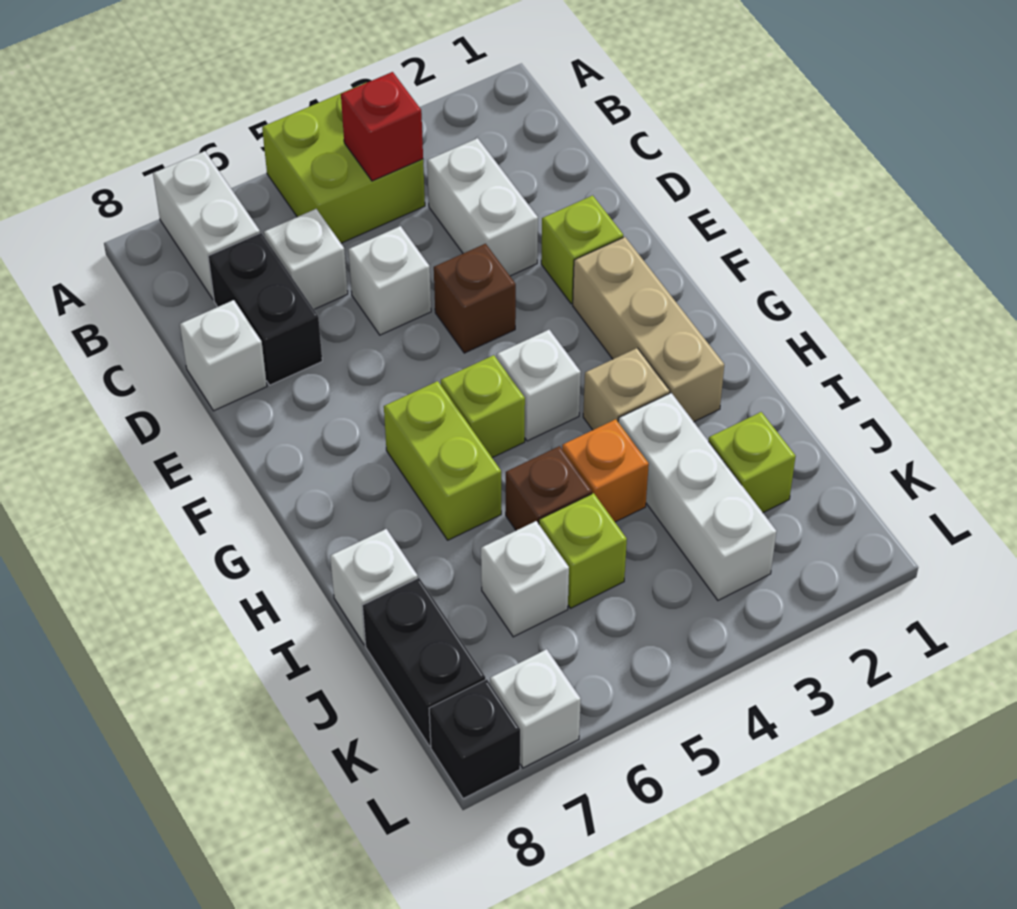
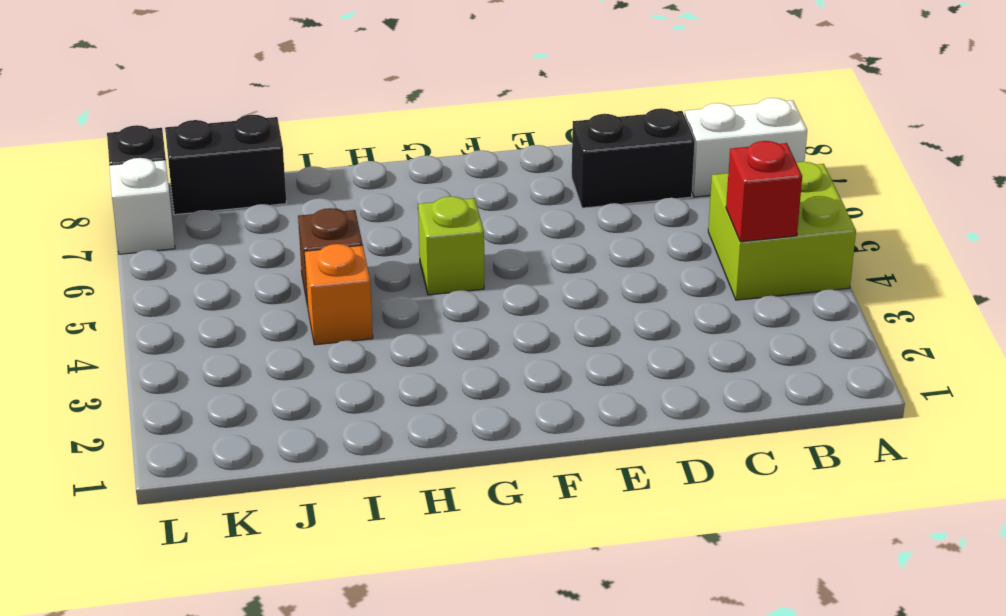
none -> white 1x2 brick [427,138,538,276]
none -> white 1x1 brick [264,209,348,309]
none -> white 1x1 brick [348,226,431,335]

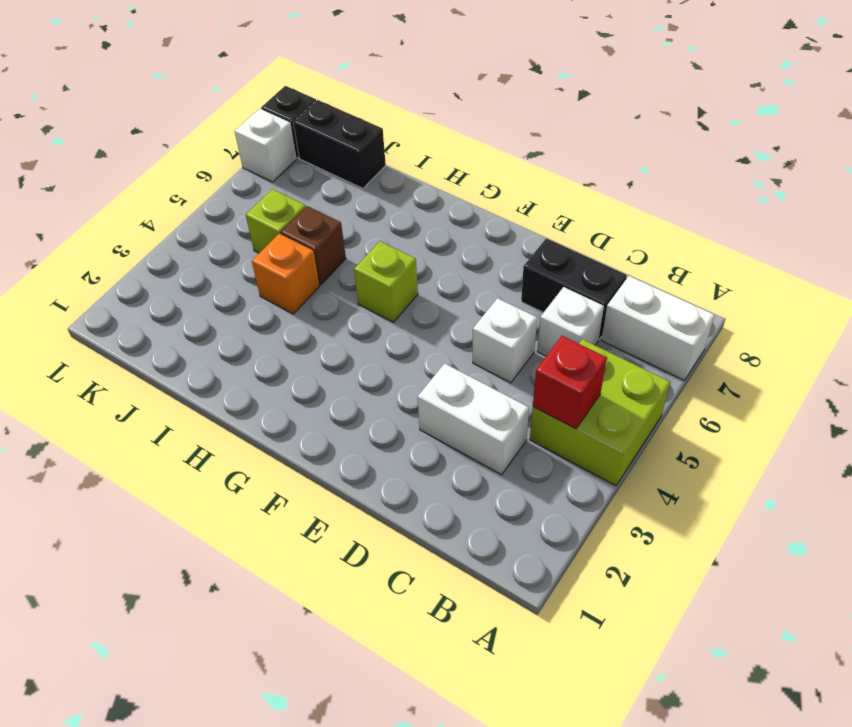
none -> white 1x1 brick [180,300,267,411]
none -> lime 1x1 brick [541,195,623,304]
none -> brown 1x1 brick [434,244,516,353]

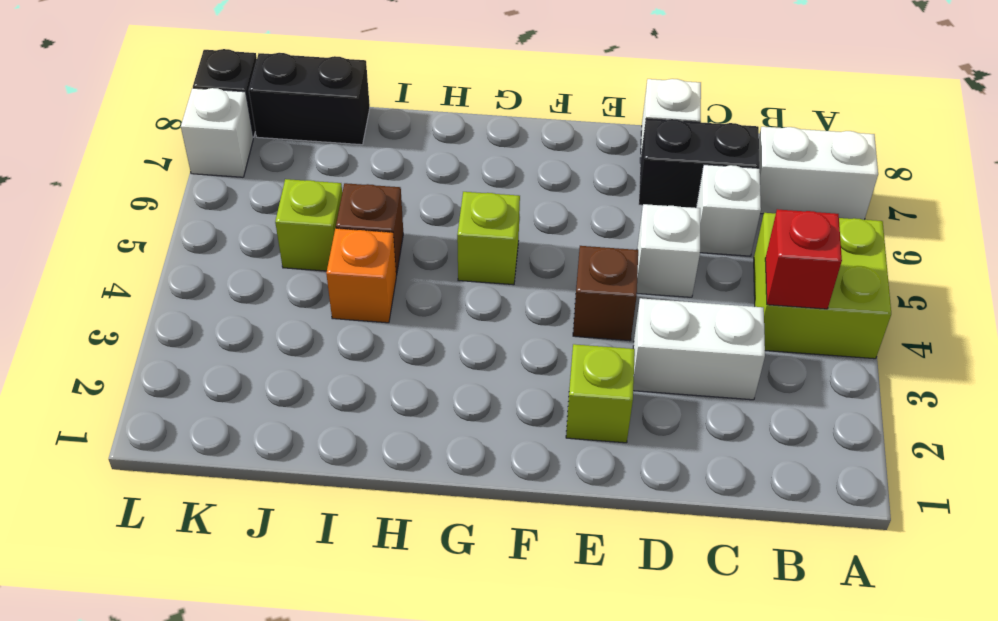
none -> tan 1x3 brick [573,237,724,422]
none -> white 1x1 brick [497,330,581,441]
none -> lime 1x2 brick [384,381,501,540]

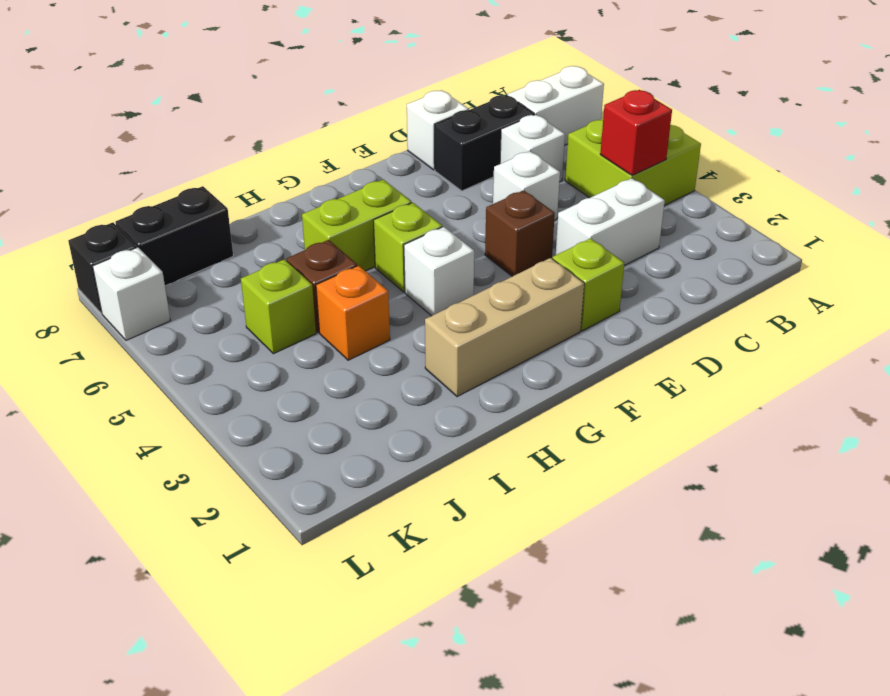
none -> tan 1x1 brick [583,348,670,430]
none -> white 1x3 brick [618,393,777,600]
none -> white 1x1 brick [330,529,418,645]

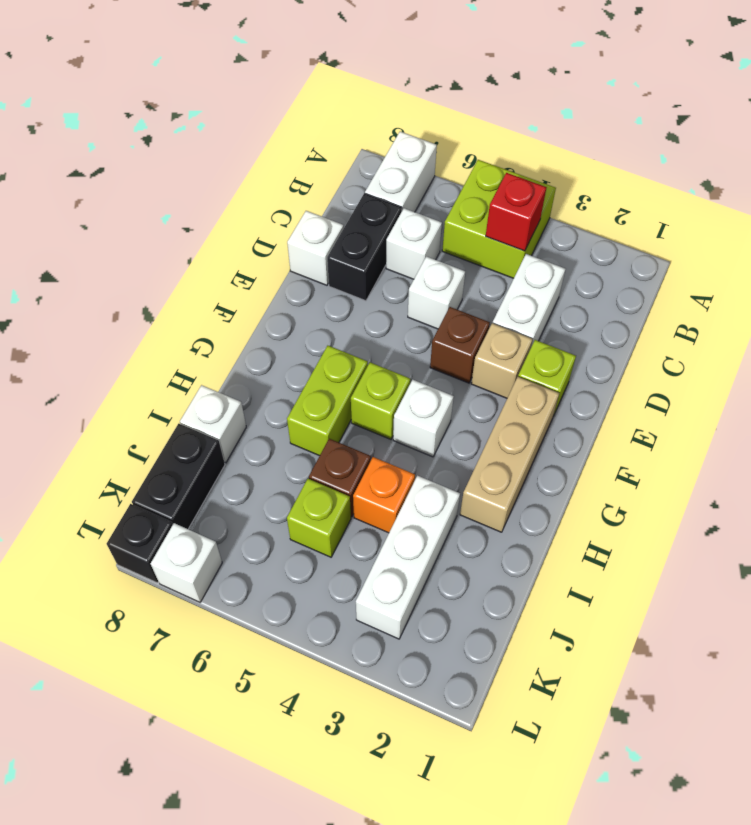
tan 1x1 brick [471,323,533,398] -> tan 1x1 brick moved to [583,348,670,430]
none -> lime 1x1 brick [709,412,796,513]
none -> white 1x1 brick [481,521,569,637]

